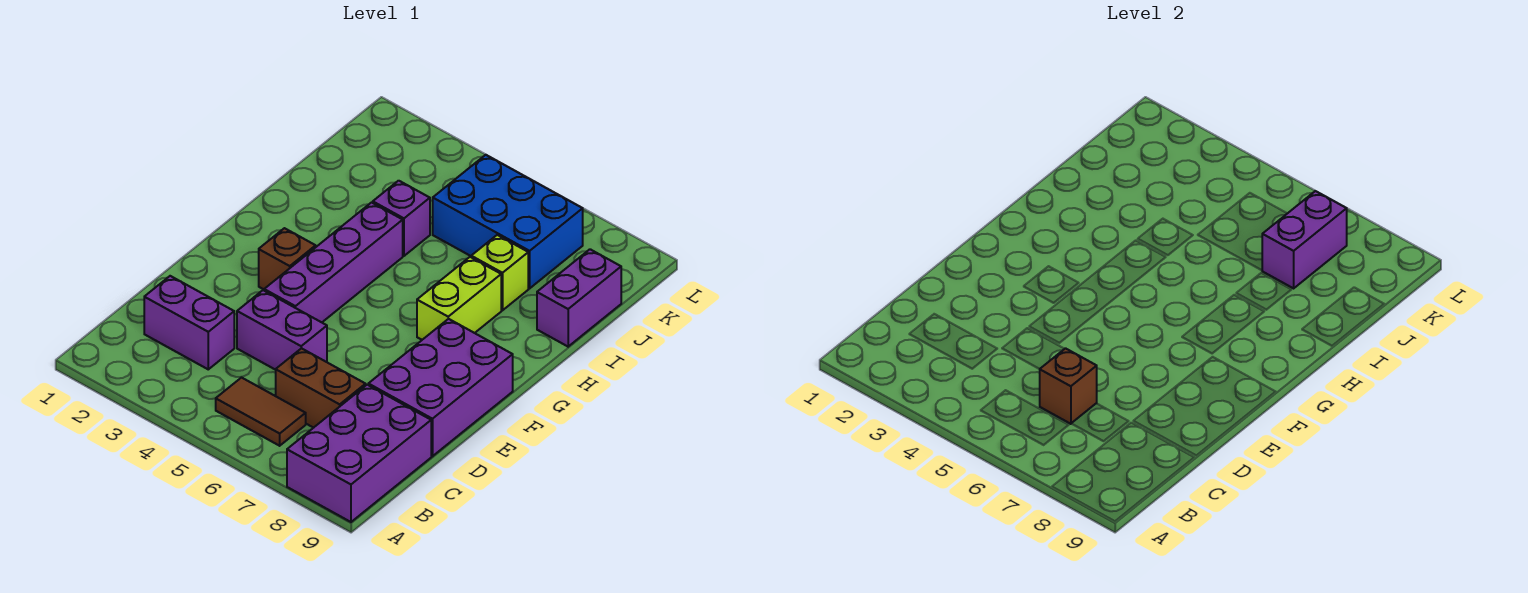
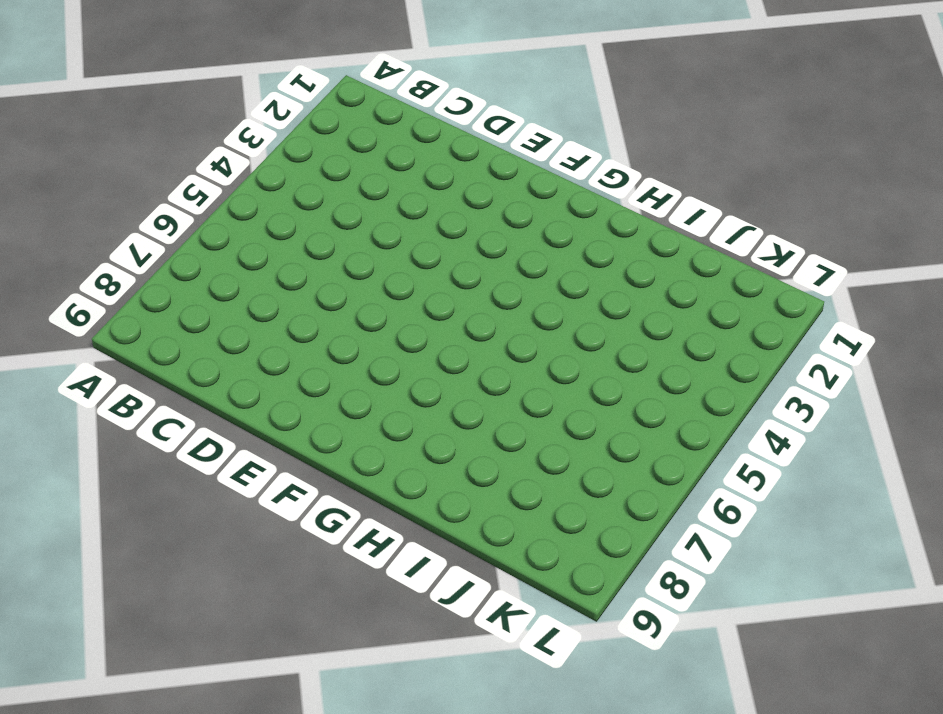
none -> purple 2x3 brick [287,385,431,522]
none -> brown 1x2 tile [216,378,306,446]
none -> purple 1x2 brick [144,276,234,369]

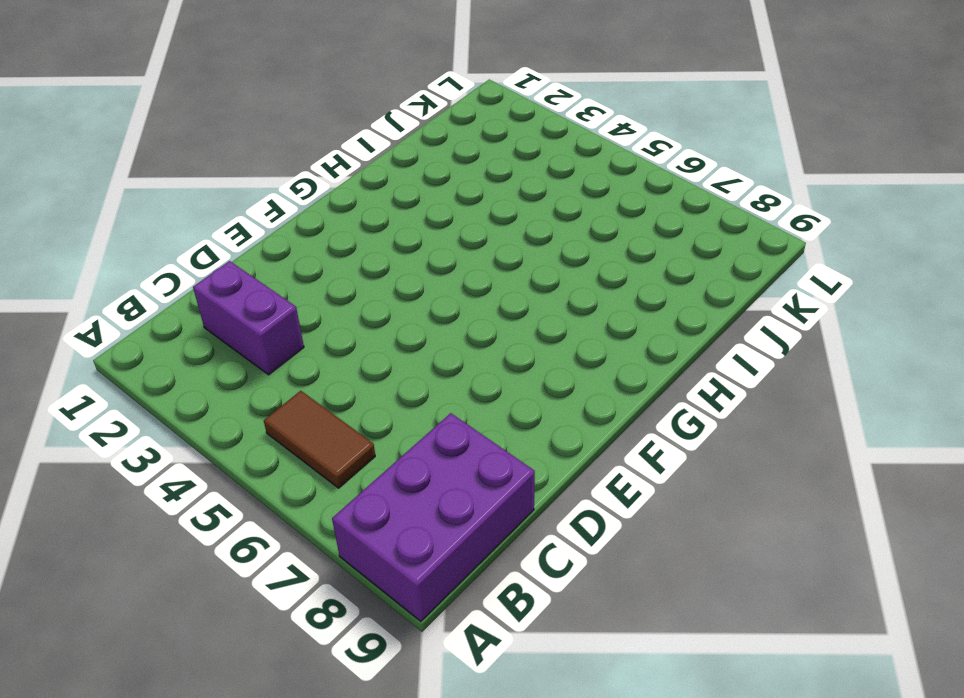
none -> brown 1x2 brick [276,348,366,428]
none -> purple 1x2 brick [237,290,327,370]
none -> purple 2x3 brick [368,319,513,456]

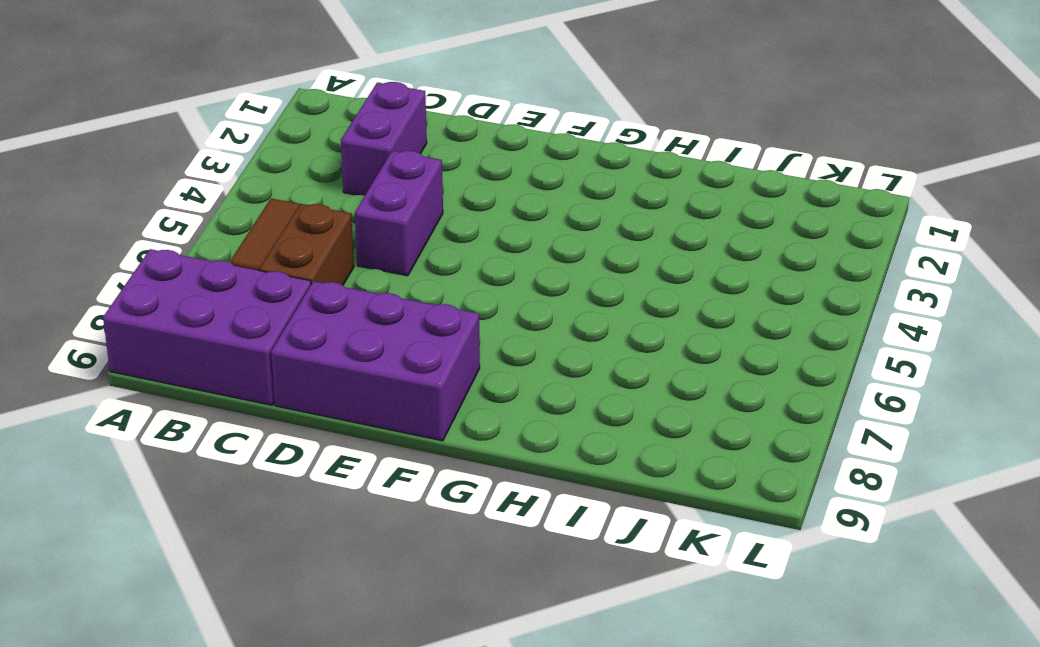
none -> purple 1x4 brick [264,203,403,322]
none -> brown 1x1 brick [259,228,316,289]
none -> lime 1x2 brick [417,257,501,340]

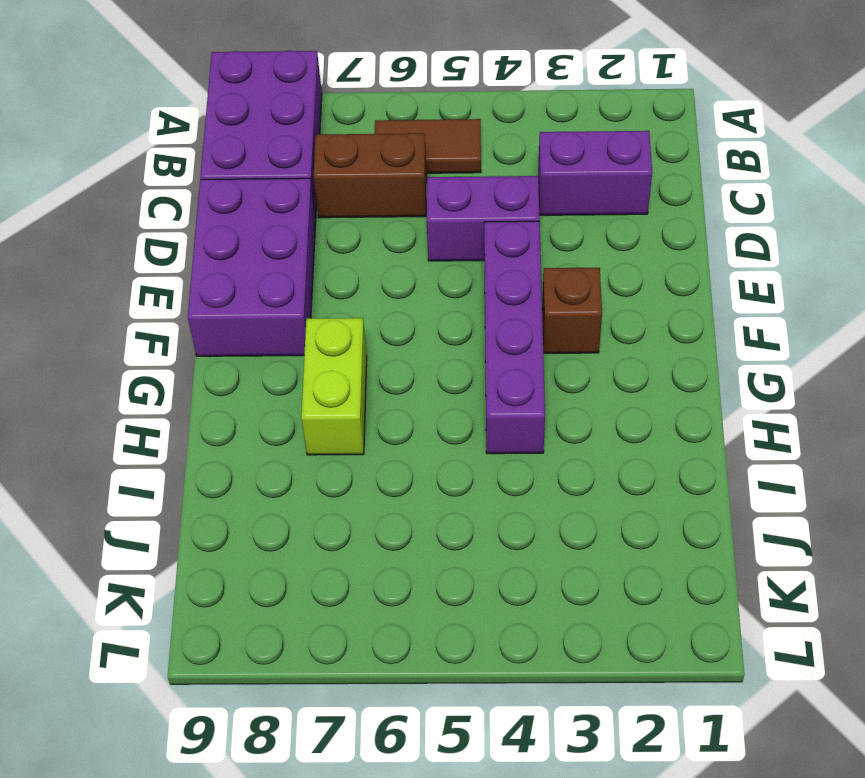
none -> purple 1x1 brick [373,181,430,256]
none -> lime 1x1 brick [471,235,528,310]
none -> purple 1x2 brick [537,249,621,347]

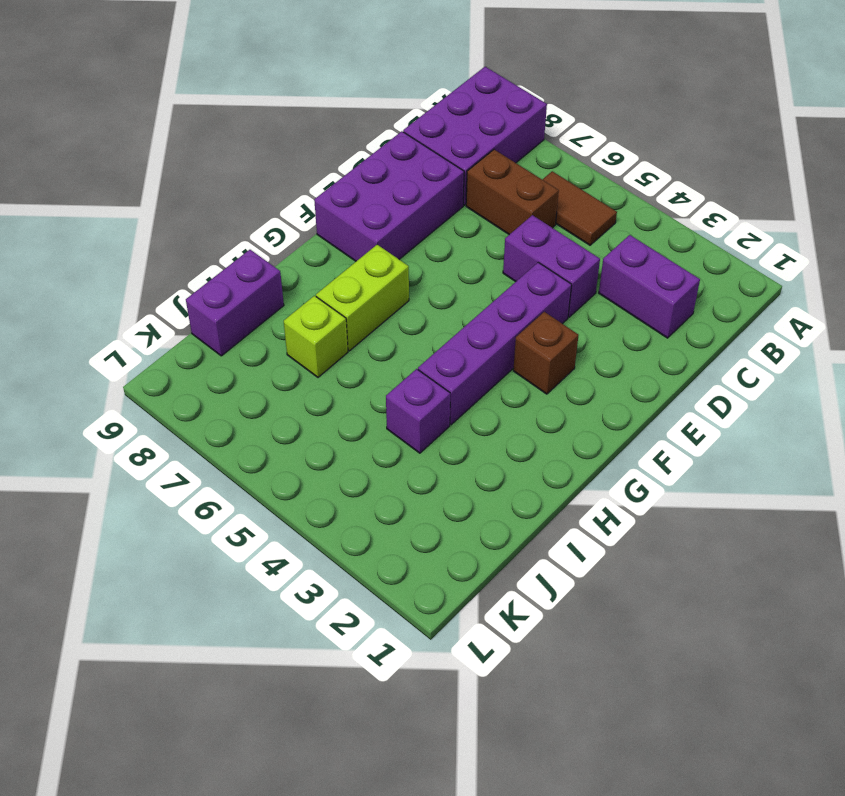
none -> blue 2x3 brick [433,155,583,288]
none -> brown 1x1 brick [1040,348,1097,424]
none -> purple 1x2 brick [1262,191,1347,288]

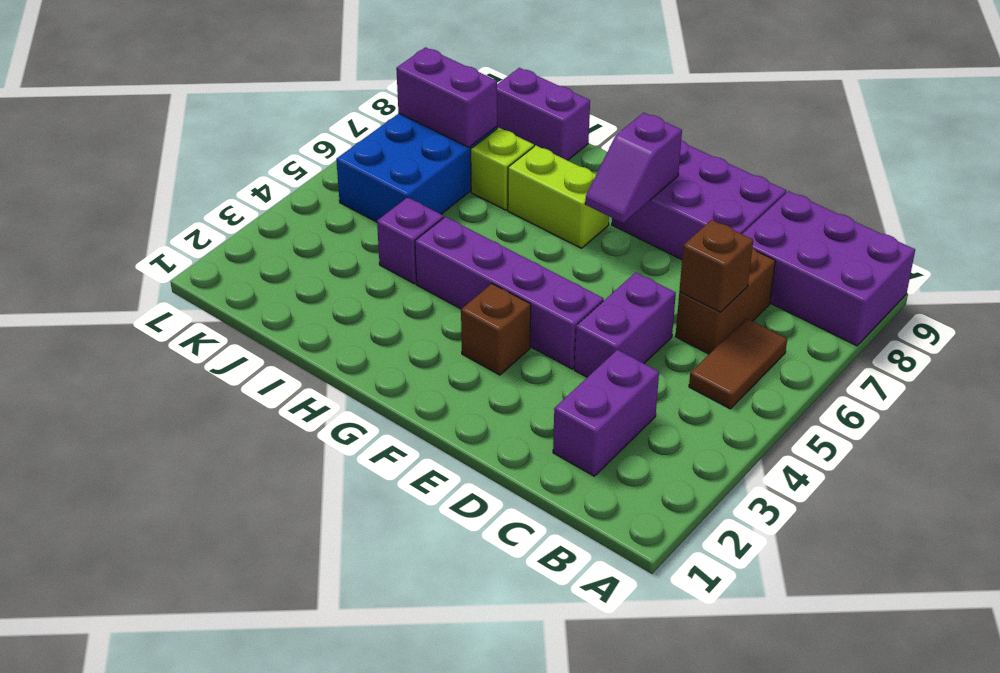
purple 1x2 slope [585,112,682,223] -> none

